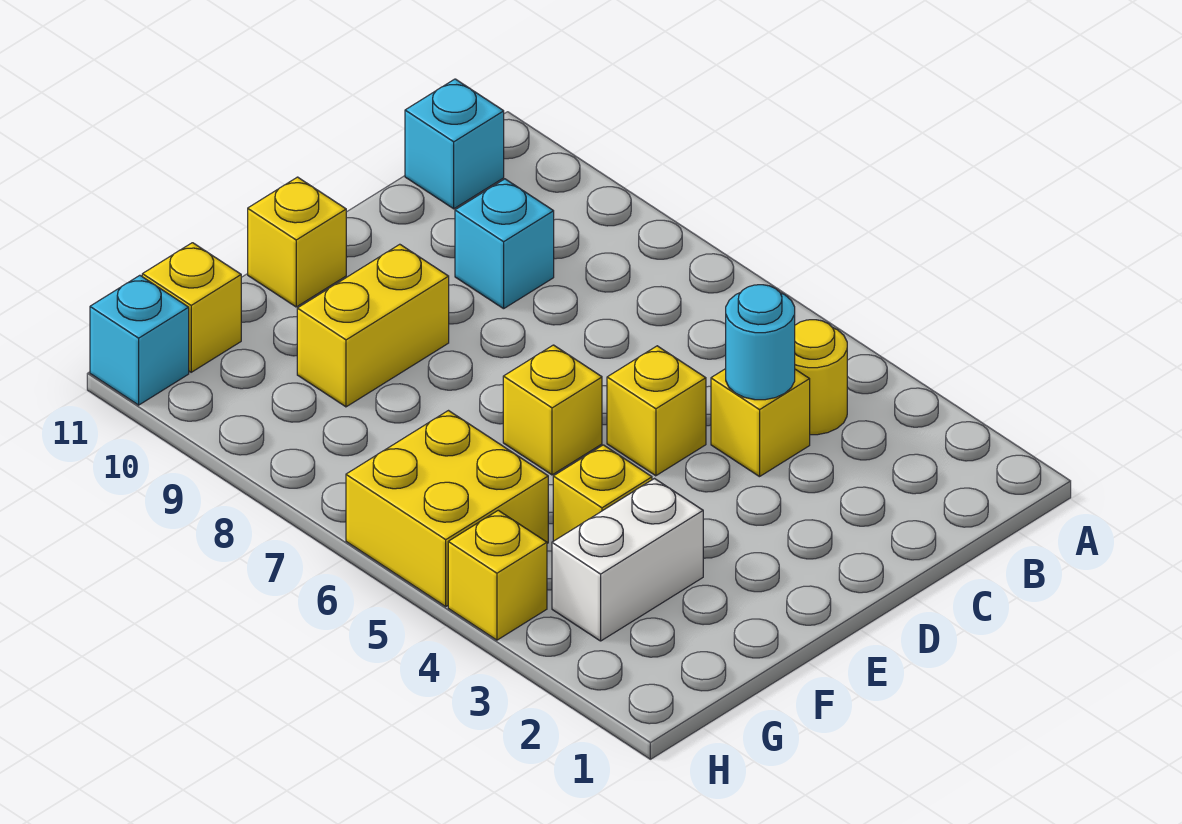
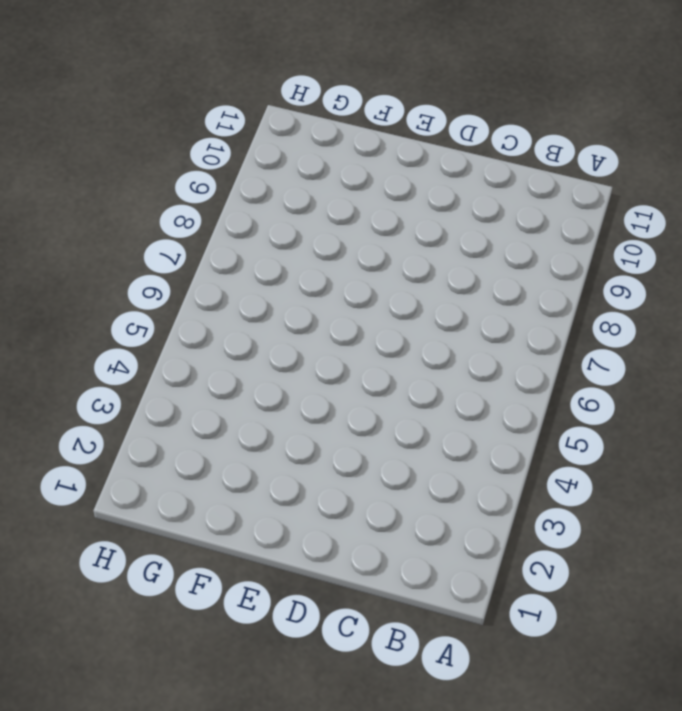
none -> yellow 1x1 round brick [795,320,847,435]
none -> cyan 1x1 brick [405,79,504,209]
none -> yellow 1x1 brick [711,369,810,477]

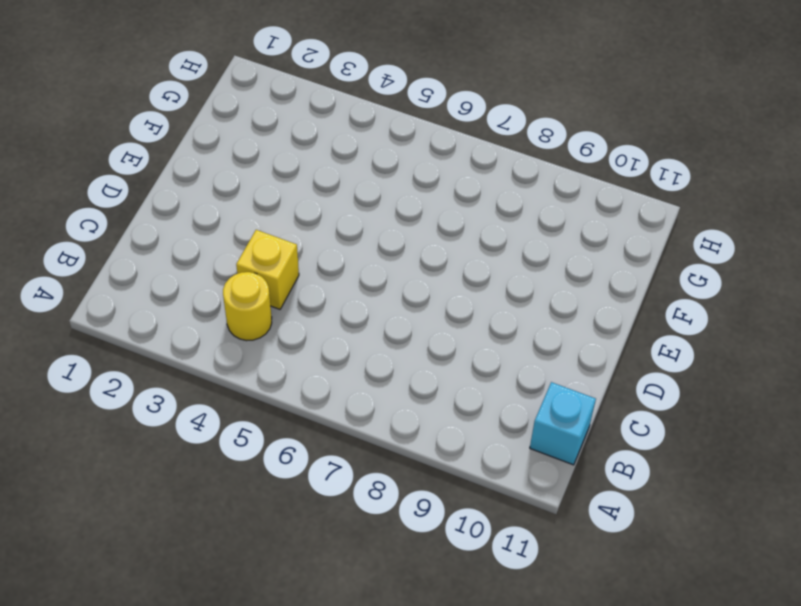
none -> cyan 1x1 brick [455,179,554,309]
none -> yellow 1x1 brick [607,346,706,476]
none -> yellow 1x1 brick [503,345,602,475]

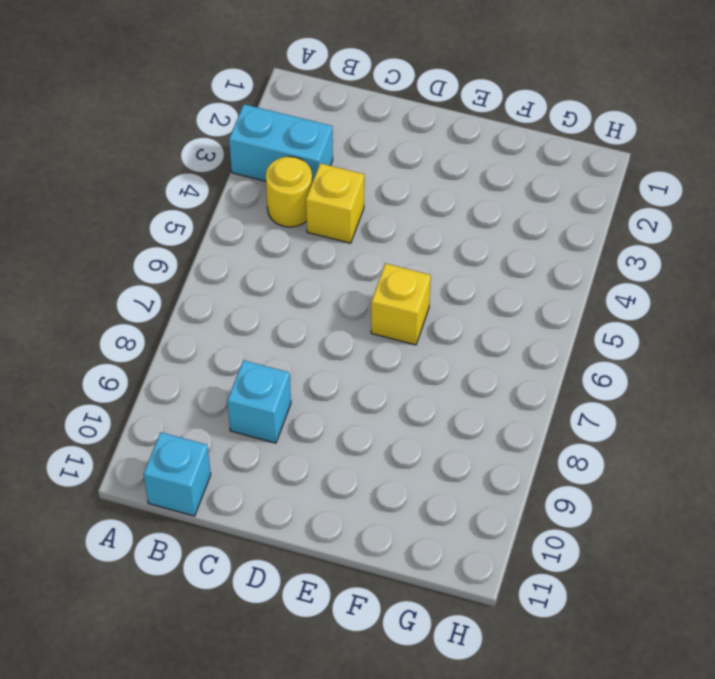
cyan 1x2 brick [229,104,333,182] -> none
none -> yellow 1x1 brick [607,346,706,476]
none -> yellow 1x2 brick [297,244,449,407]
none -> yellow 1x1 brick [248,177,346,307]

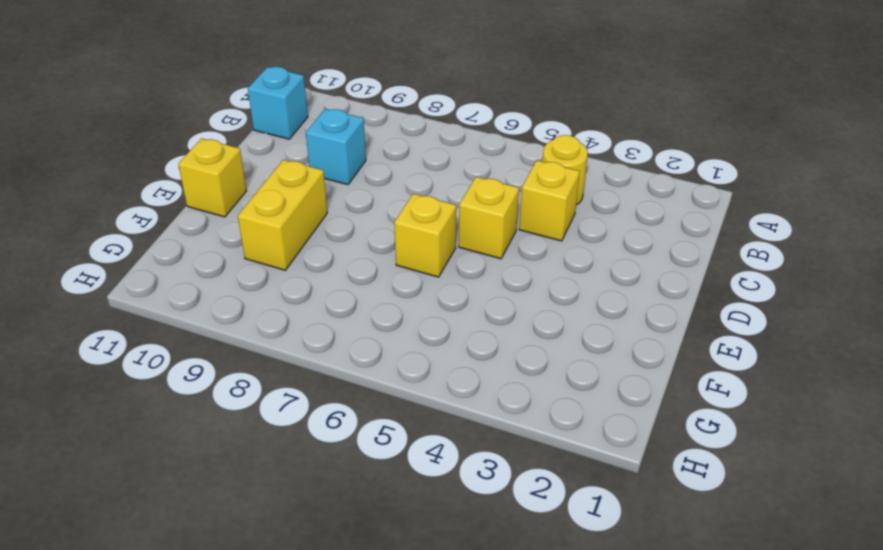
none -> white 1x2 brick [552,479,703,641]
none -> yellow 1x1 brick [553,445,652,541]
none -> yellow 2x2 brick [346,411,548,606]

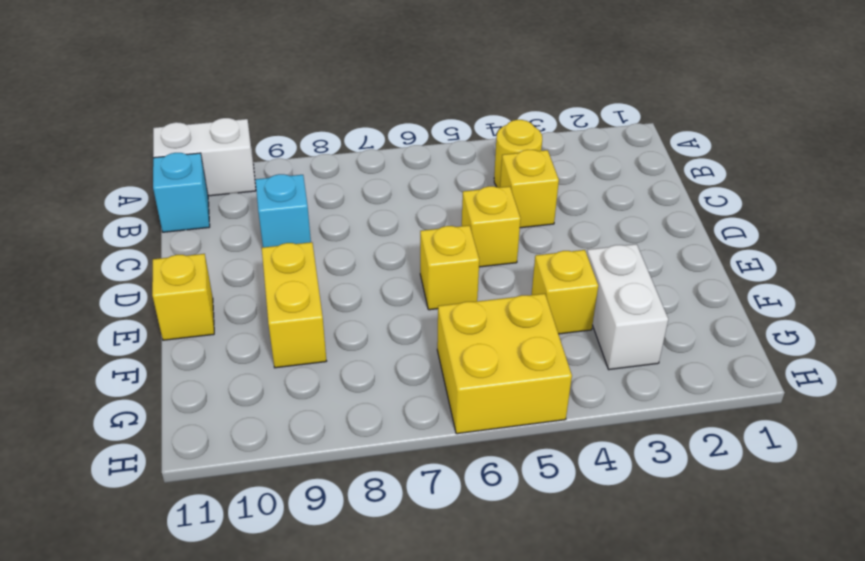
white 1x2 brick [153,118,256,196] -> none
none -> yellow 1x1 brick [142,243,241,372]
none -> yellow 1x1 brick [448,510,547,640]
none -> cyan 1x1 brick [90,275,189,405]

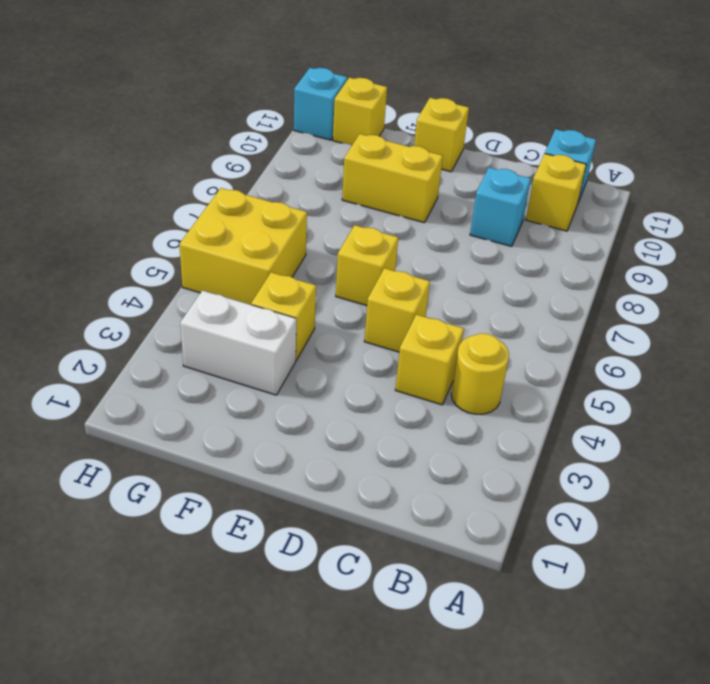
yellow 1x1 brick [526,154,586,231] -> yellow 1x1 brick moved to [448,510,547,640]
none -> cyan 1x1 round brick [726,285,795,400]

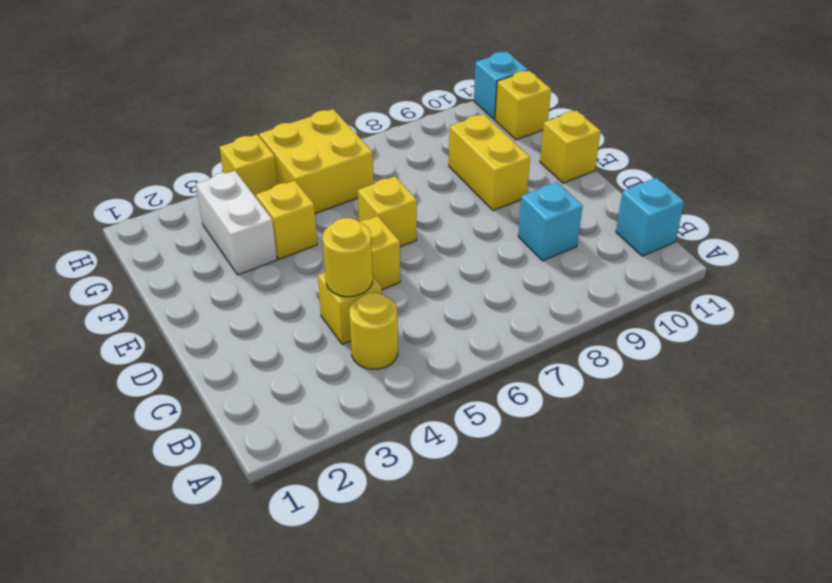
yellow 1x1 round brick [323,218,373,297] -> cyan 1x1 round brick [726,285,795,400]

